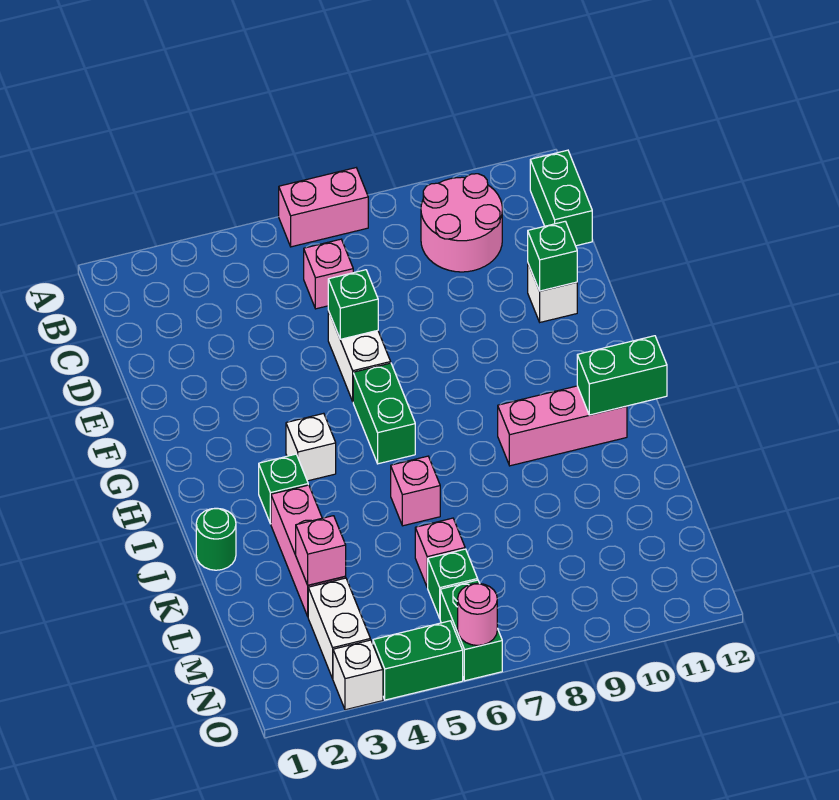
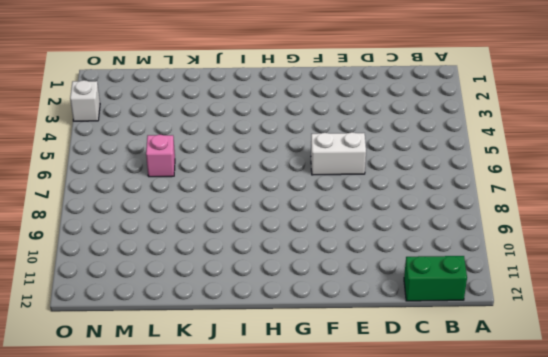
none -> pink 1x2 brick [279,168,368,247]
none -> pink 2x2 round brick [421,174,502,272]
none -> pink 1x1 brick [304,239,353,309]

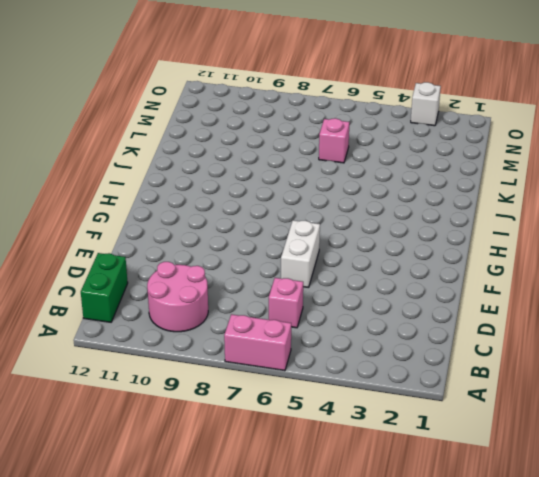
none -> white 1x1 brick [528,264,577,322]
none -> green 1x2 brick [353,363,415,464]
none -> white 1x1 brick [286,413,336,481]

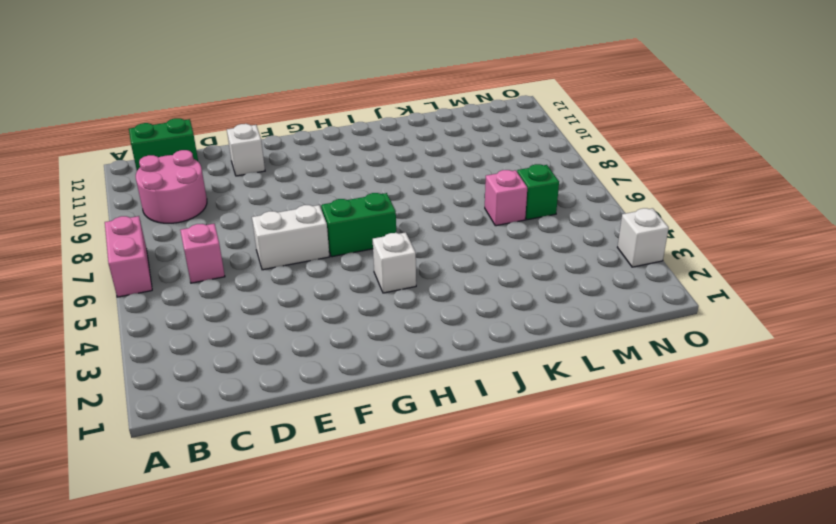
none -> green 1x1 brick [259,454,308,524]
none -> pink 1x3 brick [498,386,627,466]
none -> green 1x1 round brick [196,508,236,570]

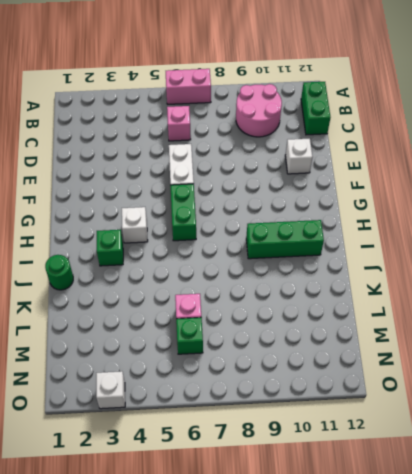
green 1x3 brick [246,220,324,259] -> pink 1x3 brick [498,386,627,466]
none -> pink 1x3 brick [271,485,346,616]
none -> pink 1x1 brick [391,456,440,526]
none -> white 1x2 brick [308,578,370,678]

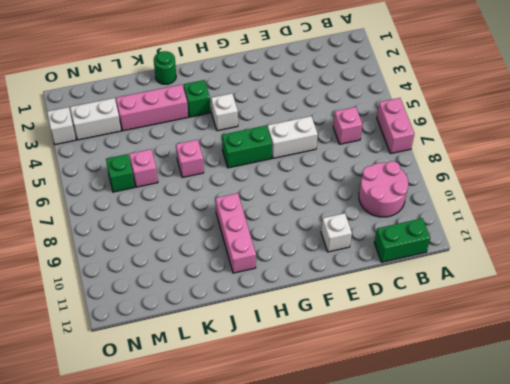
none -> green 1x2 brick [440,580,502,681]
none -> green 1x2 brick [373,621,463,700]
none -> green 1x1 brick [328,270,378,339]

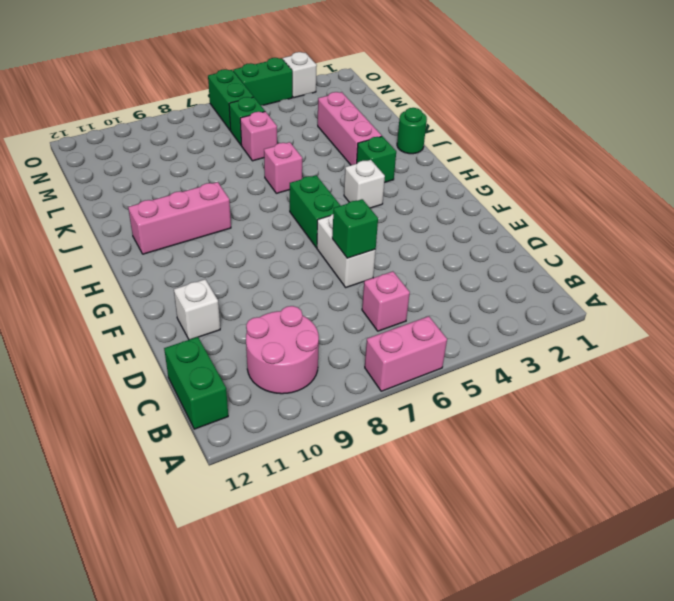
none -> white 1x2 brick [308,578,370,678]
none -> green 1x1 brick [528,221,577,291]
none -> green 1x2 brick [577,336,667,415]

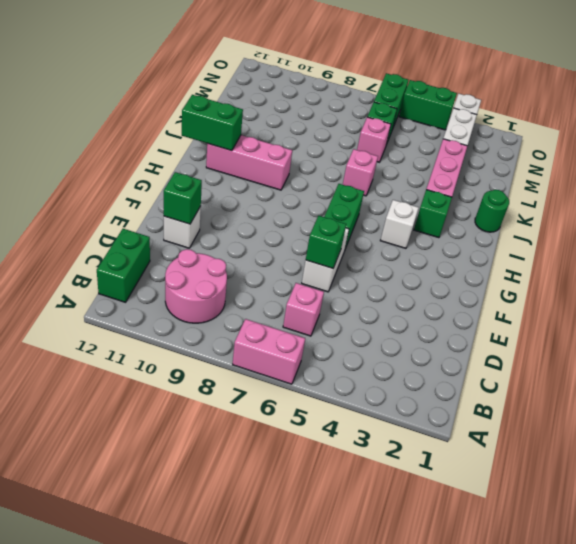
none -> pink 1x1 brick [296,516,346,585]
none -> pink 1x1 round brick [458,583,497,645]

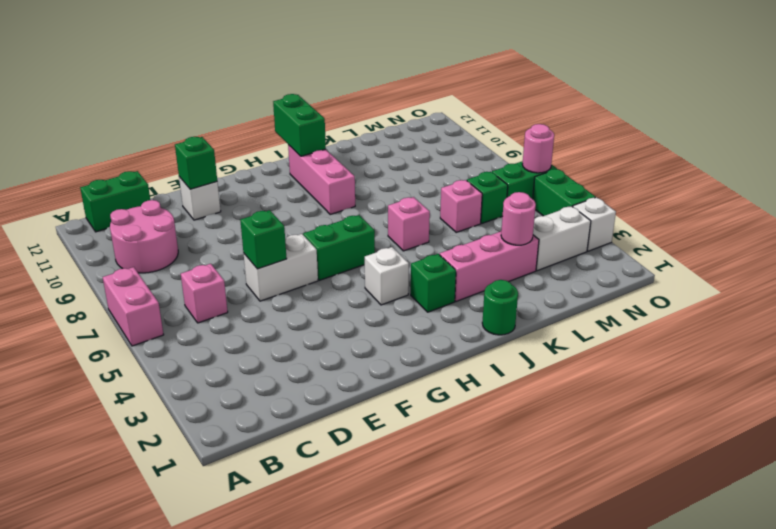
pink 1x1 round brick [501,192,536,245] -> pink 1x1 brick [296,516,346,585]

